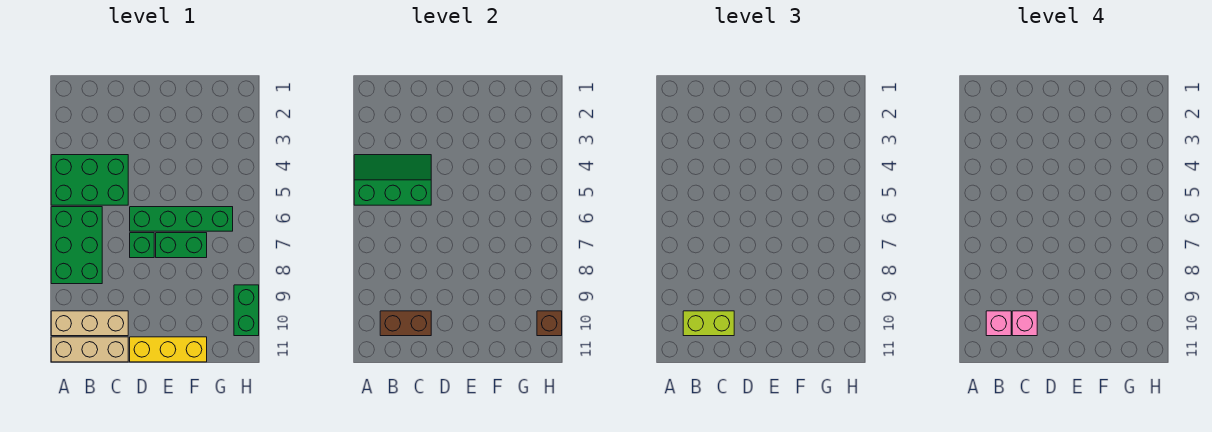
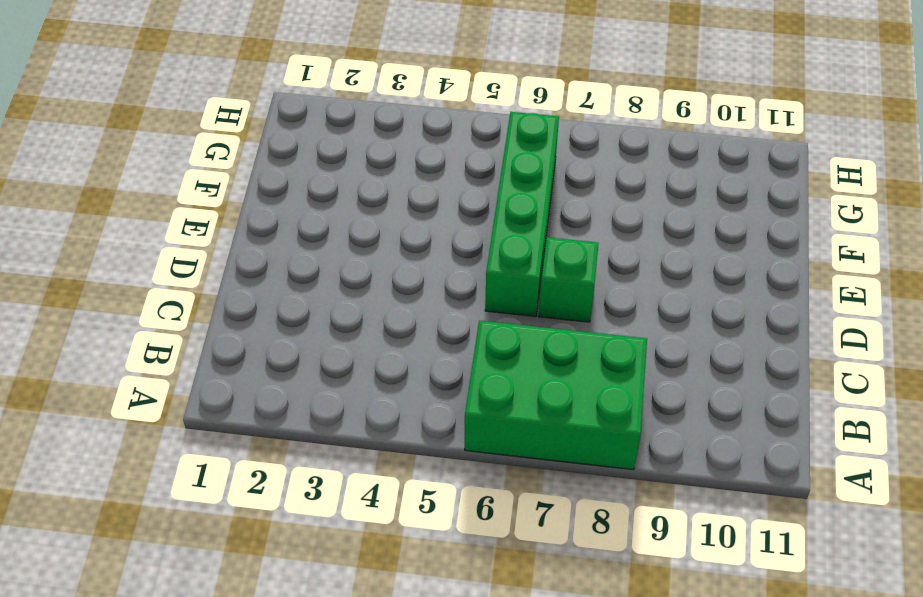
none -> green 2x3 brick [51,155,128,205]
none -> tan 1x3 brick [51,311,128,336]
none -> tan 1x3 brick [51,337,128,362]

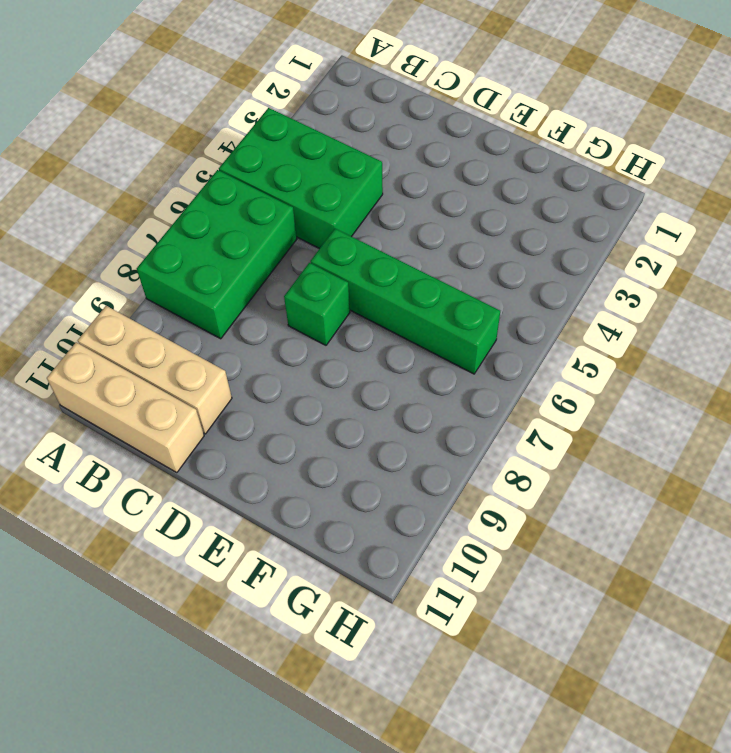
none -> yellow 1x3 brick [130,337,207,362]
none -> green 1x2 brick [156,233,207,258]
none -> green 1x2 brick [234,285,259,336]

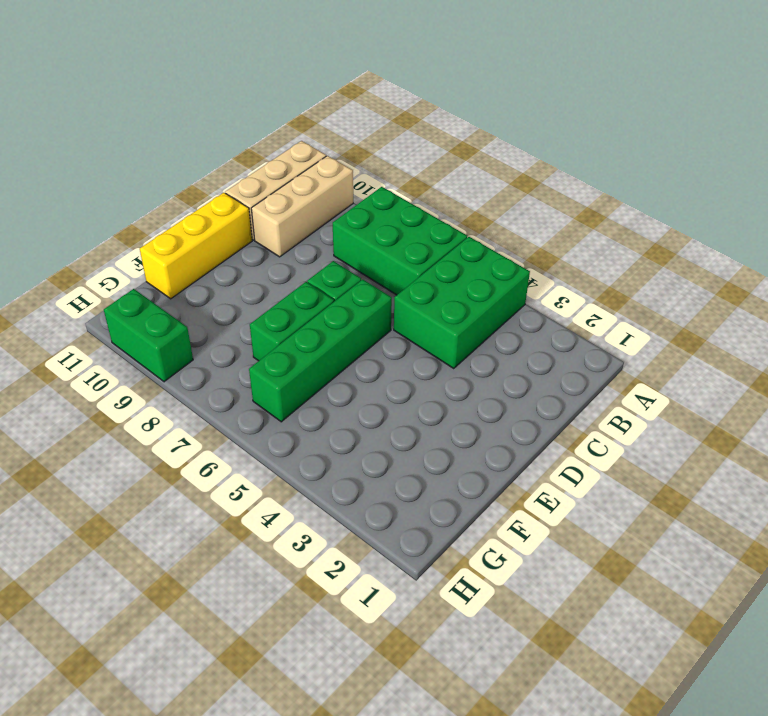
none -> green 2x3 slope [354,155,431,205]
none -> brown 1x2 brick [380,311,431,336]
none -> brown 1x1 brick [537,311,562,336]

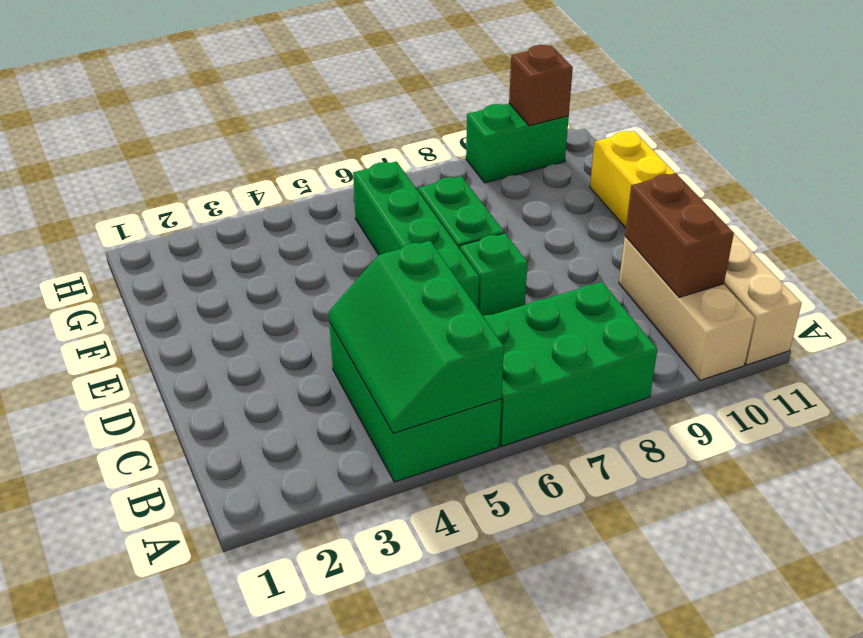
none -> lime 1x2 brick [683,311,734,336]
none -> pink 1x1 brick [986,311,1011,336]
none -> pink 1x1 brick [1012,311,1037,336]

